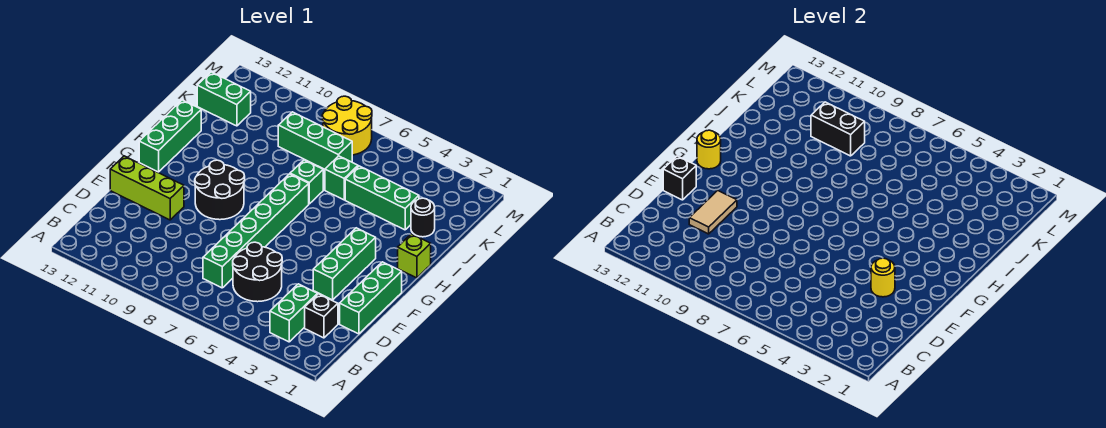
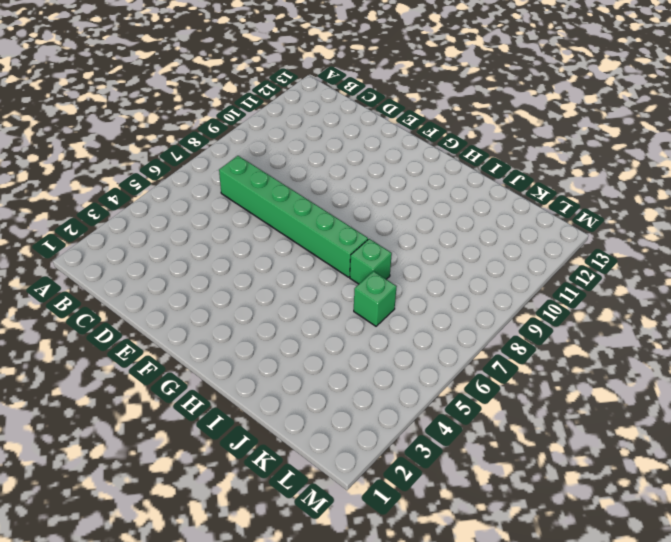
none -> green 1x2 brick [270,284,318,342]
none -> black 1x1 brick [305,294,338,338]
none -> black 2x2 round brick [233,242,282,302]

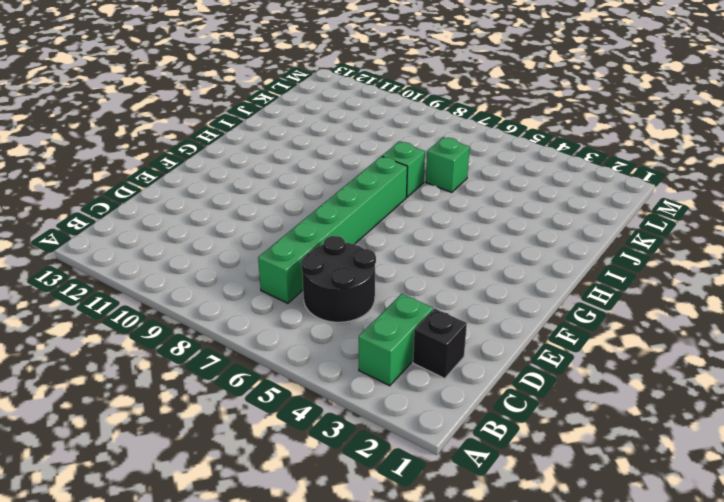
none -> green 1x3 brick [340,262,402,334]
none -> green 1x3 brick [313,228,376,300]
none -> lime 1x3 brick [110,156,184,220]

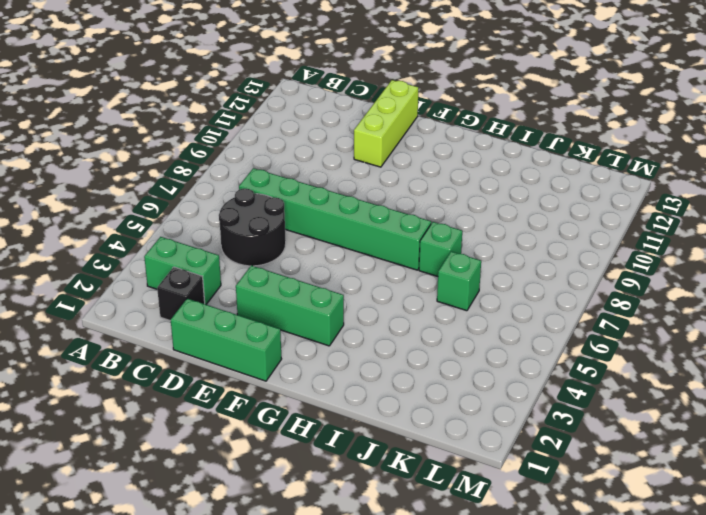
none -> black 2x2 round brick [195,160,245,220]
none -> green 1x3 brick [139,100,201,172]
none -> lime 1x1 brick [398,234,431,278]

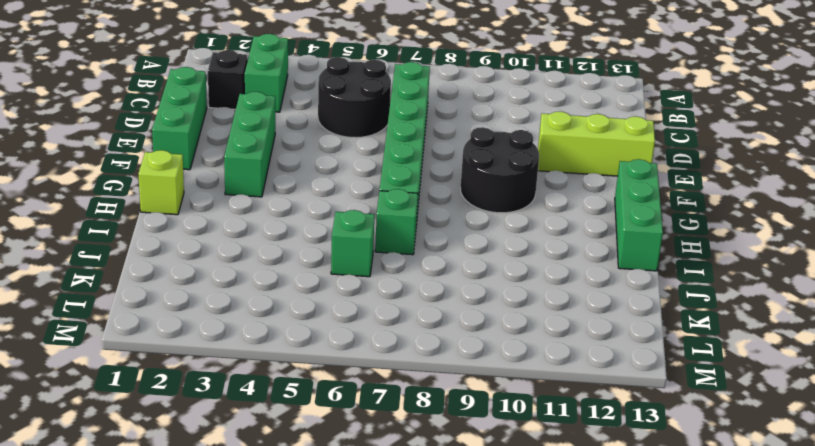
none -> black 1x1 round brick [411,198,435,237]
none -> green 1x3 brick [345,166,419,230]
none -> green 1x3 brick [278,112,352,169]

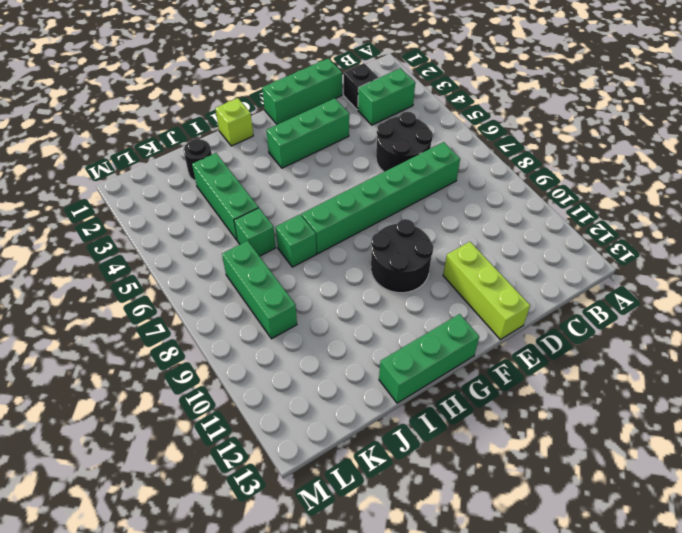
none -> green 1x2 brick [197,72,251,126]
none -> yellow 2x2 round brick [322,96,372,155]
none -> tan 1x2 tile [689,191,737,234]

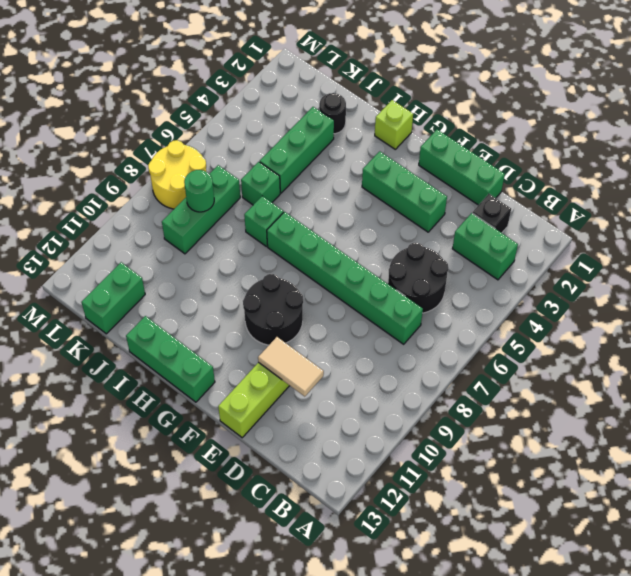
green 1x1 round brick [184,170,214,212] -> none
none -> yellow 1x1 round brick [871,258,895,297]
none -> black 1x1 brick [663,156,696,200]
none -> yellow 1x1 round brick [697,130,721,169]

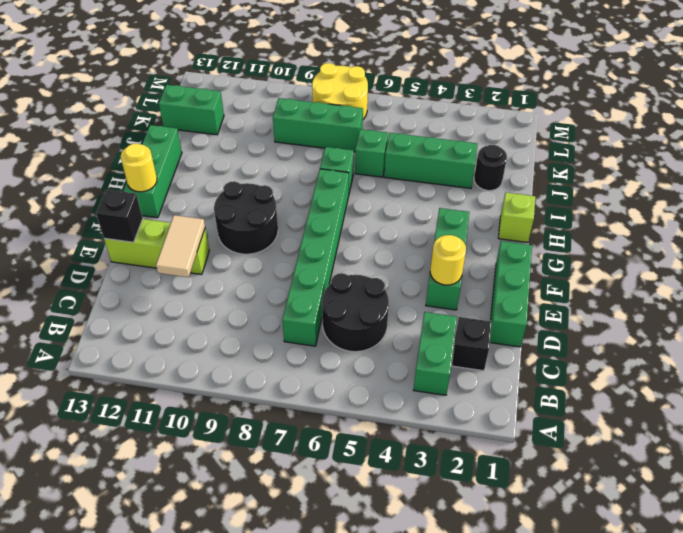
none -> black 1x2 brick [811,102,865,156]

